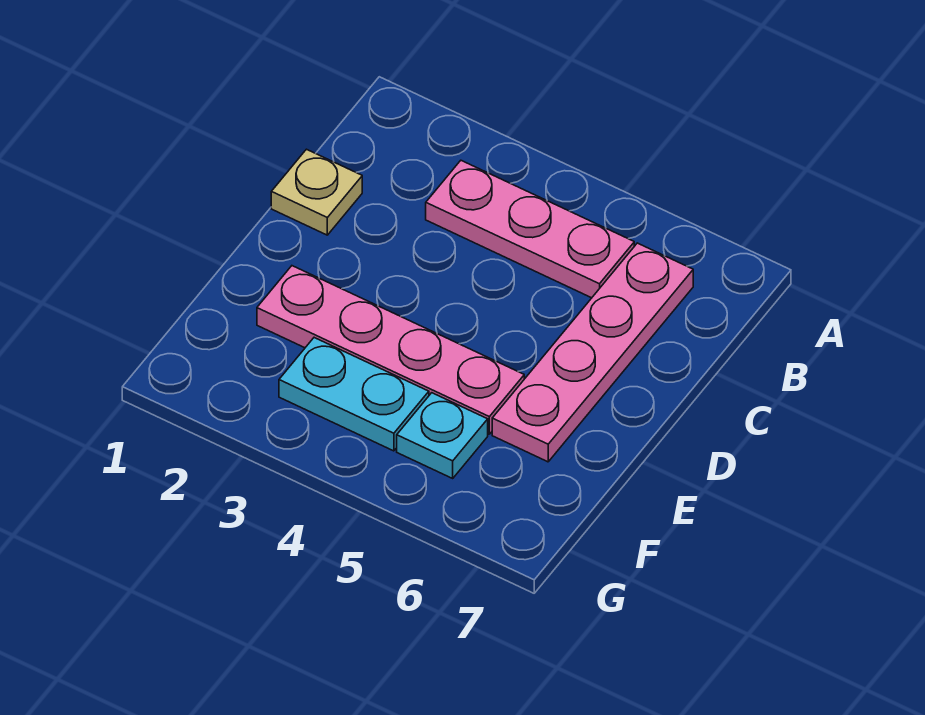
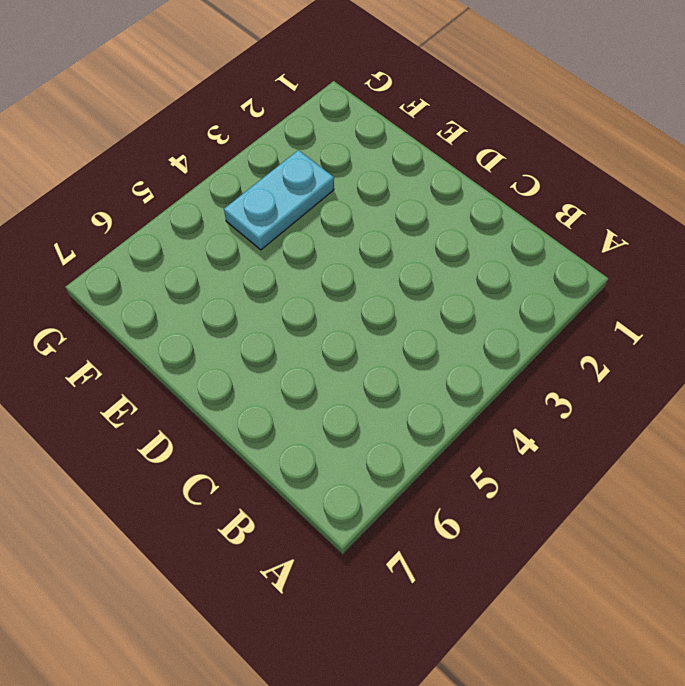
none -> pink 1x3 plate [426,161,634,298]
none -> pink 1x4 plate [492,243,693,462]

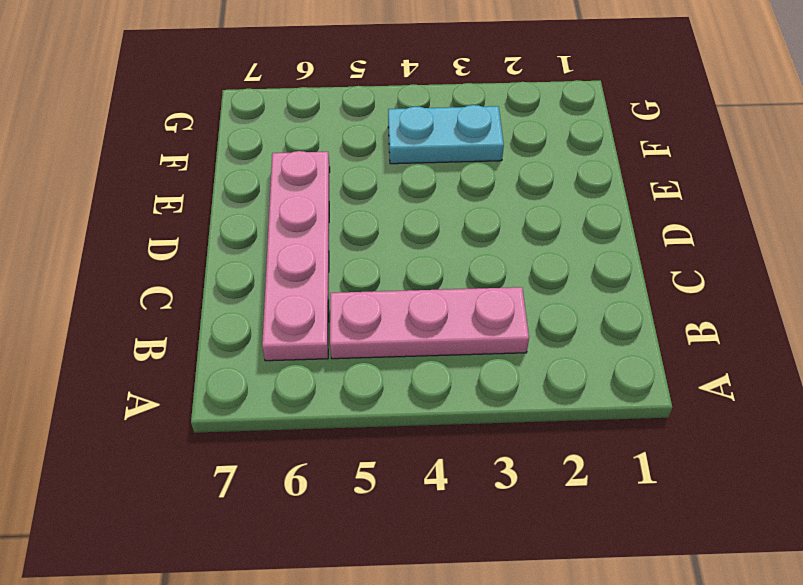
none -> tan 1x1 plate [271,149,362,235]
none -> pink 1x4 plate [257,266,524,434]

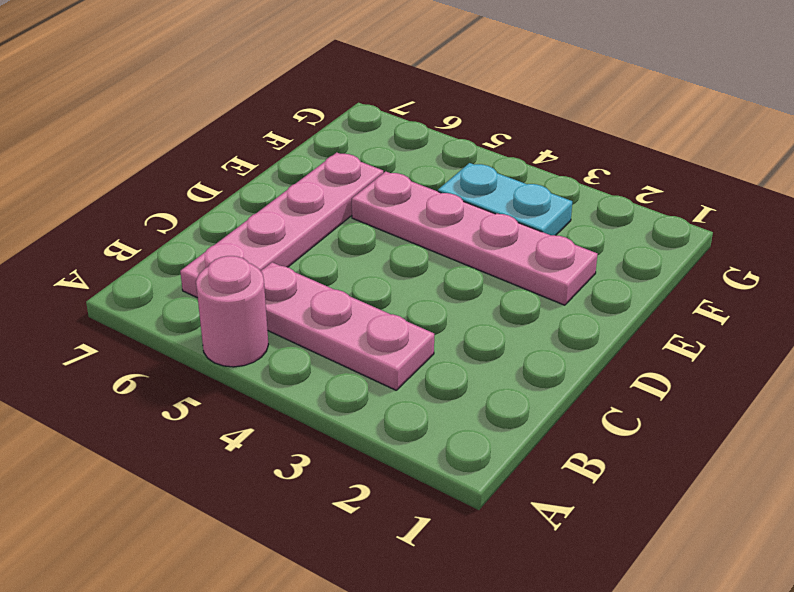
pink 1x1 round brick [196,256,268,367] -> none
none -> tan 1x1 plate [271,149,362,235]
none -> cyan 1x1 plate [397,393,488,478]

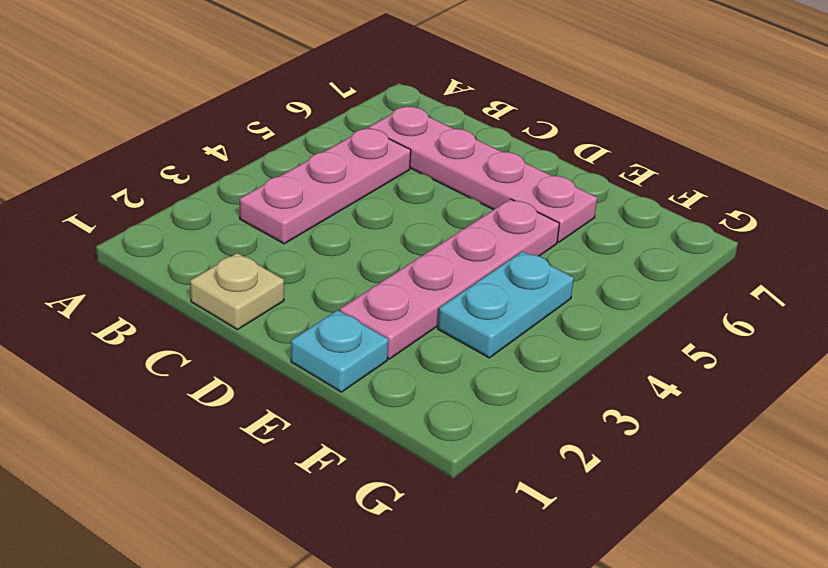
cyan 1x1 plate [291,310,388,392] -> cyan 1x1 plate moved to [397,393,488,478]

